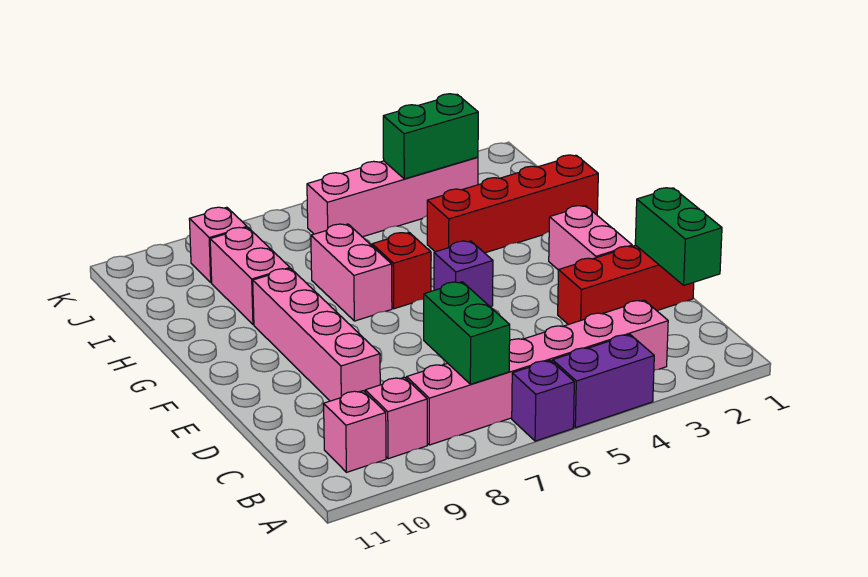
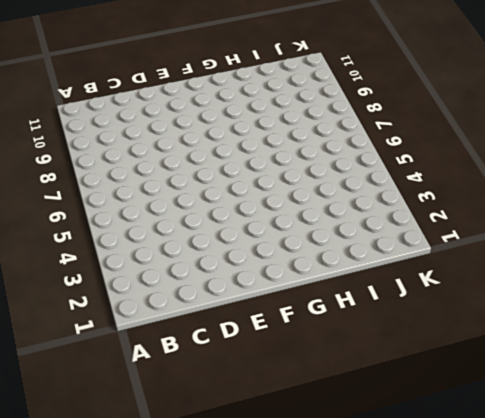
none -> purple 1x2 brick [553,335,654,428]
none -> purple 1x1 brick [512,360,574,441]
none -> pink 1x6 brick [407,300,668,445]

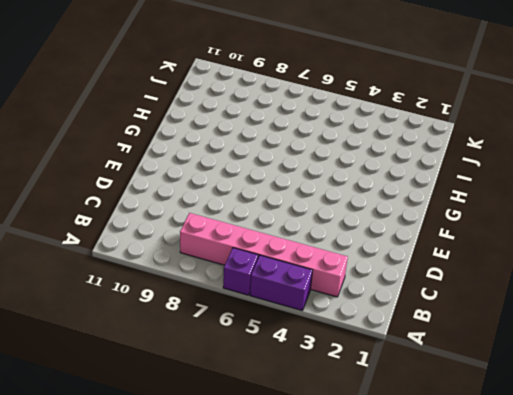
none -> pink 1x1 brick [365,377,427,459]
none -> pink 1x1 brick [324,391,386,472]
none -> red 1x3 brick [558,245,694,325]

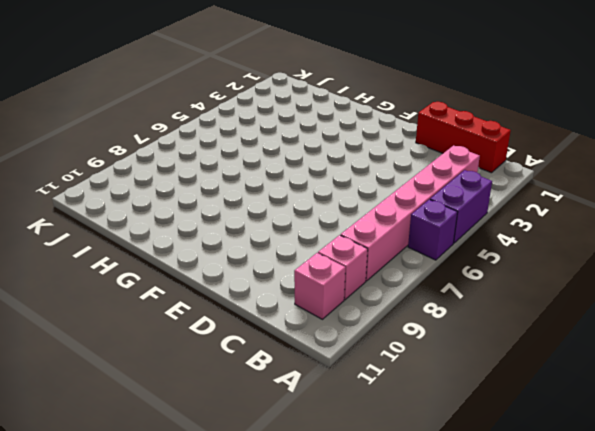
red 1x3 brick [416,102,511,173] -> red 1x3 brick turned to [558,245,694,325]
none -> pink 1x4 brick [253,269,380,401]
none -> pink 1x2 brick [549,206,632,270]
none -> purple 1x1 brick [434,241,493,307]

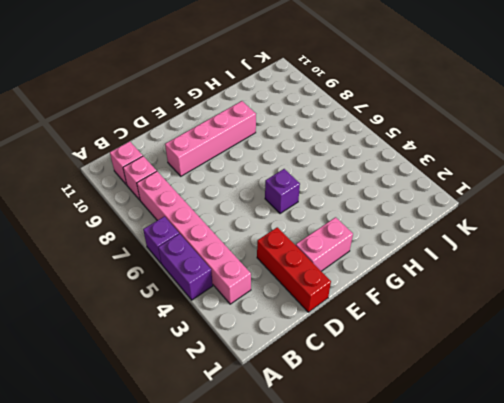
none -> red 1x1 brick [372,233,431,309]
none -> pink 1x2 brick [311,224,392,321]
none -> red 1x4 brick [427,155,598,253]

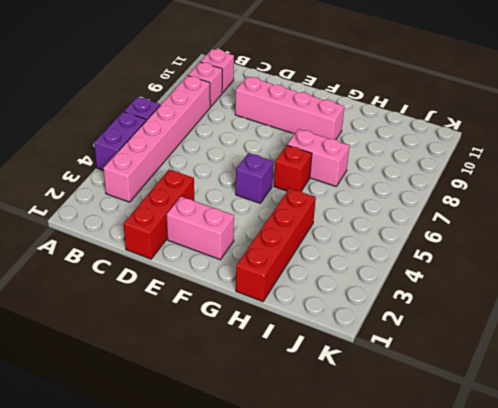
none -> pink 1x2 brick [210,227,290,325]
none -> pink 1x4 brick [307,157,478,237]
none -> pink 1x1 brick [189,207,247,283]

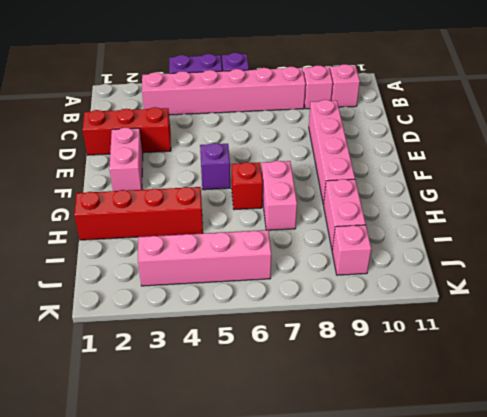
none -> green 1x2 brick [424,282,510,384]
none -> green 1x2 brick [635,188,722,285]
none -> green 1x2 brick [383,94,478,179]

